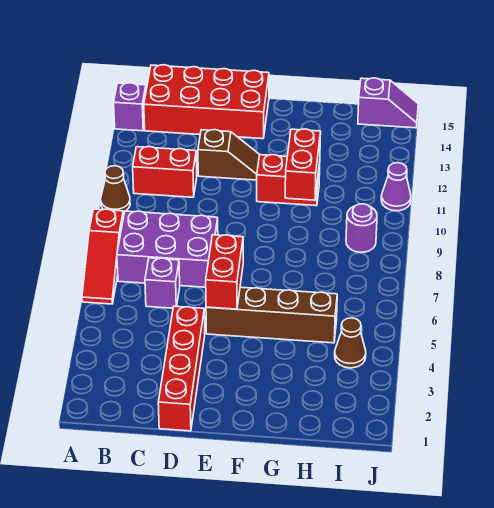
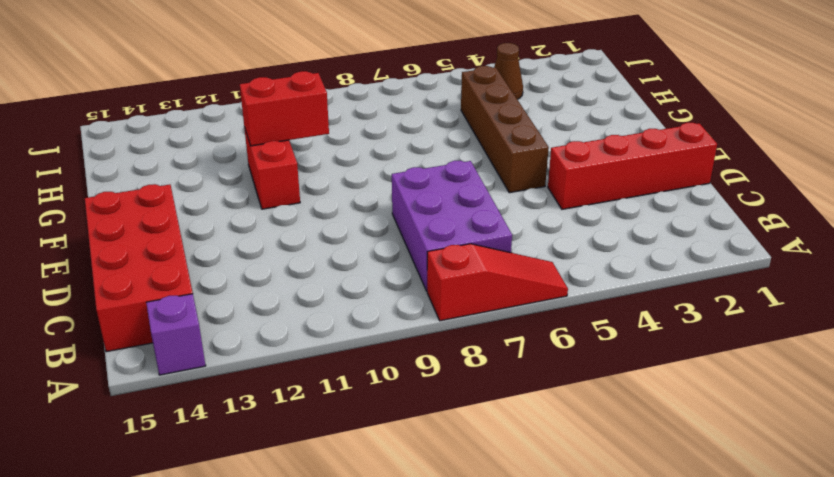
none -> brown 1x1 cone [101,166,130,212]
none -> red 1x2 brick [133,147,197,197]
none -> purple 1x1 brick [145,258,180,308]

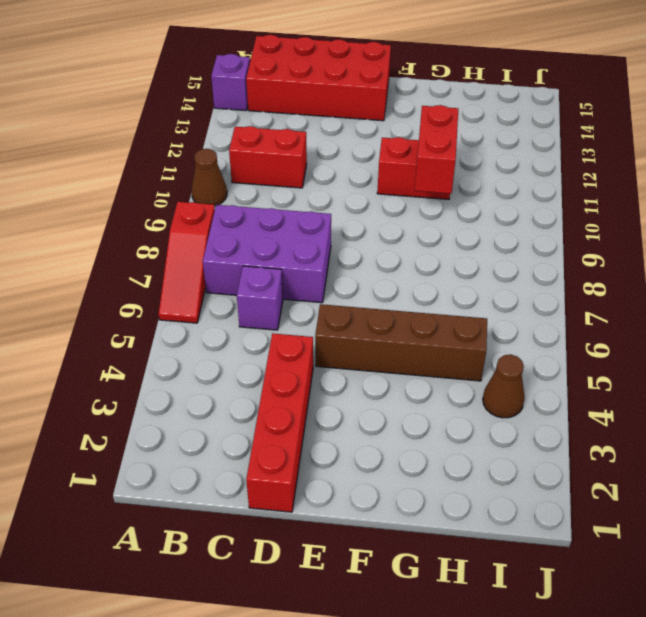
none -> brown 1x2 slope [198,130,260,180]
none -> purple 1x1 round brick [346,204,377,252]
none -> purple 1x2 slope [358,78,418,128]

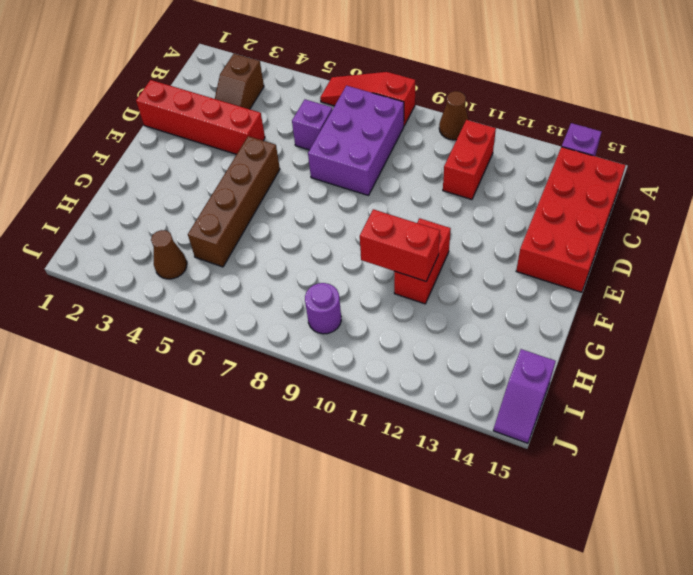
brown 1x2 slope [215,54,264,109] -> brown 1x2 slope moved to [198,130,260,180]
none -> purple 1x1 cone [381,163,411,211]
none -> red 1x2 brick [206,235,243,309]

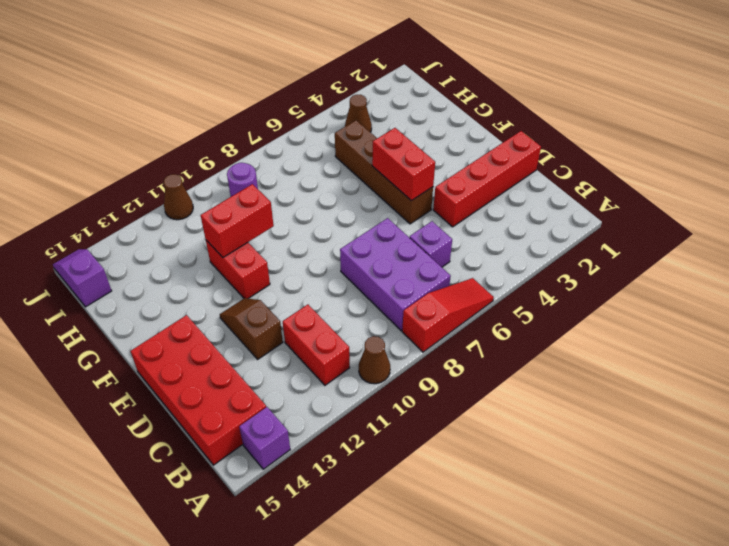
red 1x2 brick [372,128,435,201] -> red 1x2 brick turned to [206,235,243,309]
brown 1x1 cone [163,174,193,220] -> purple 1x1 cone [381,163,411,211]

